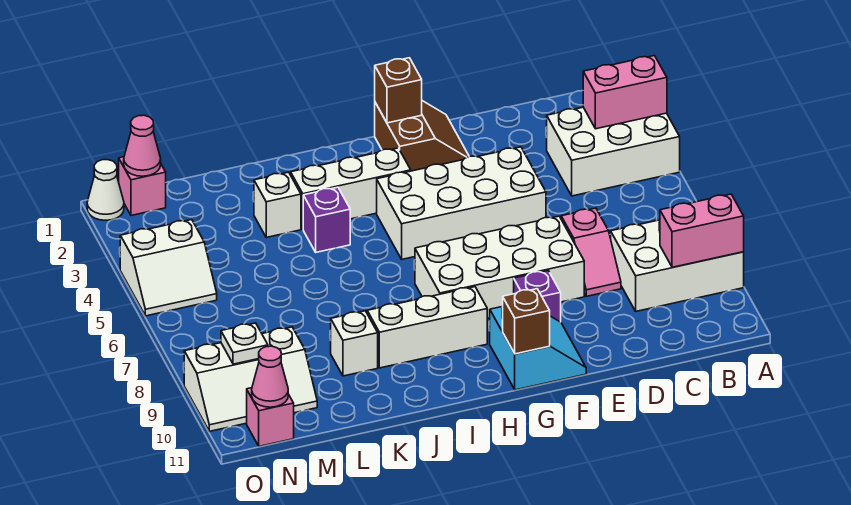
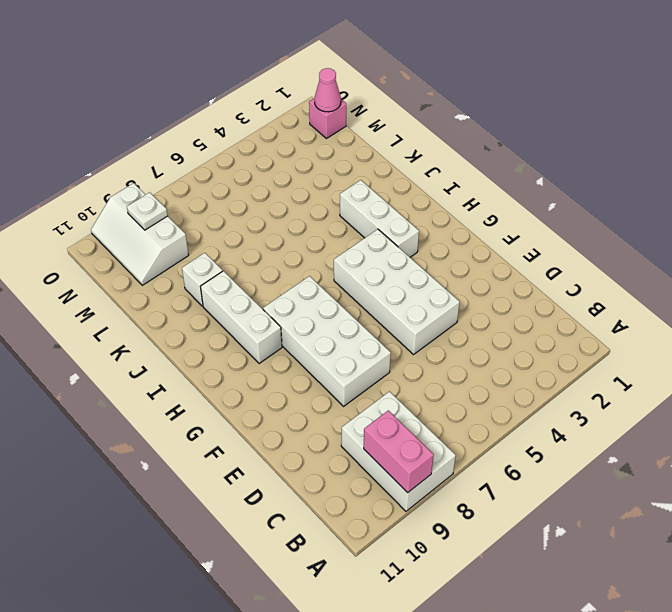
none -> white 2x3 brick [547,107,680,196]
none -> pink 1x2 slope [561,208,621,296]
none -> brown 2x2 slope [375,101,469,171]

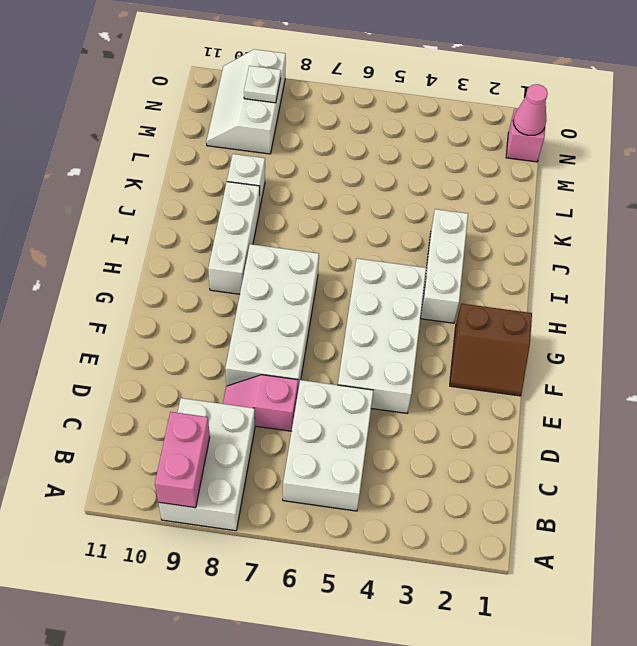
white 2x3 brick [283,380,374,511] -> white 2x3 brick moved to [547,107,680,196]
none -> purple 1x1 brick [514,271,561,322]
none -> cyan 2x2 slope [490,306,586,390]
none -> purple 1x1 brick [303,187,350,252]

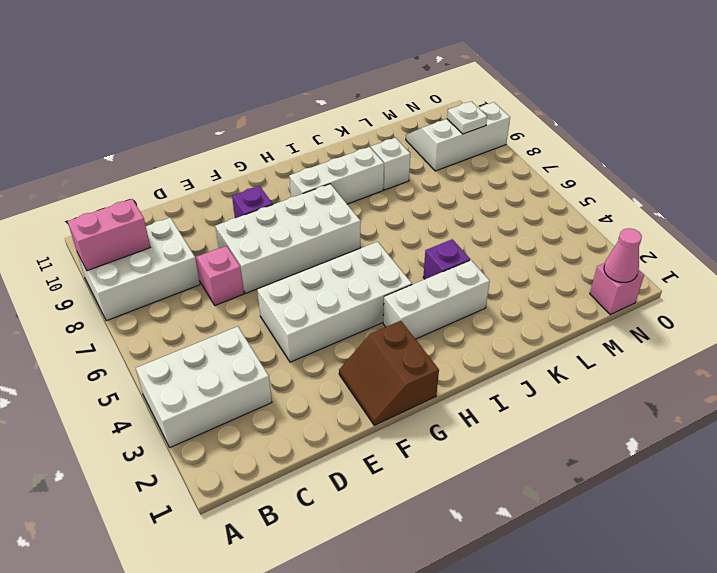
none -> cyan 2x2 slope [490,306,586,390]
none -> white 1x1 brick [254,172,301,237]
none -> white 2x2 slope [120,220,217,316]

